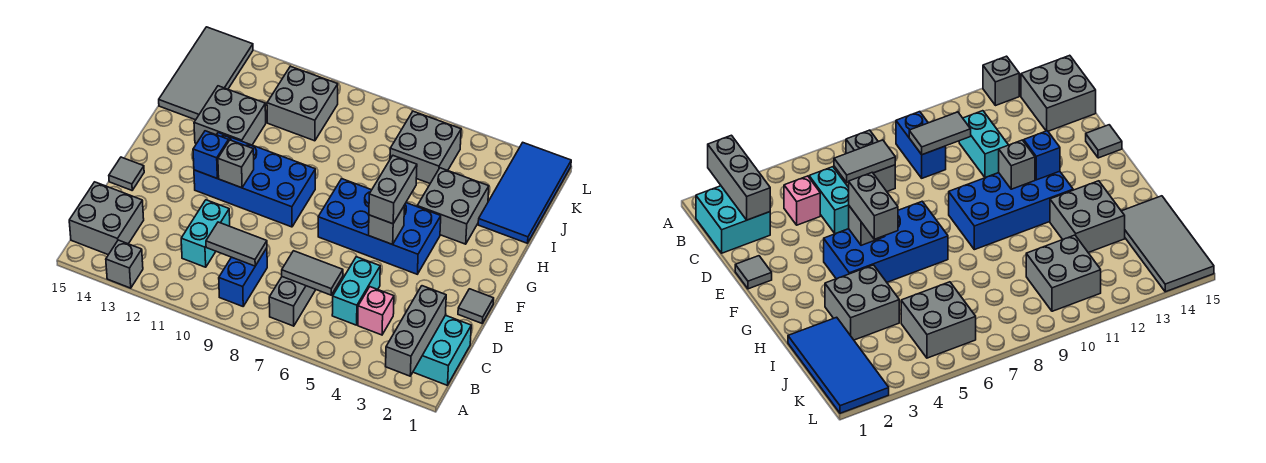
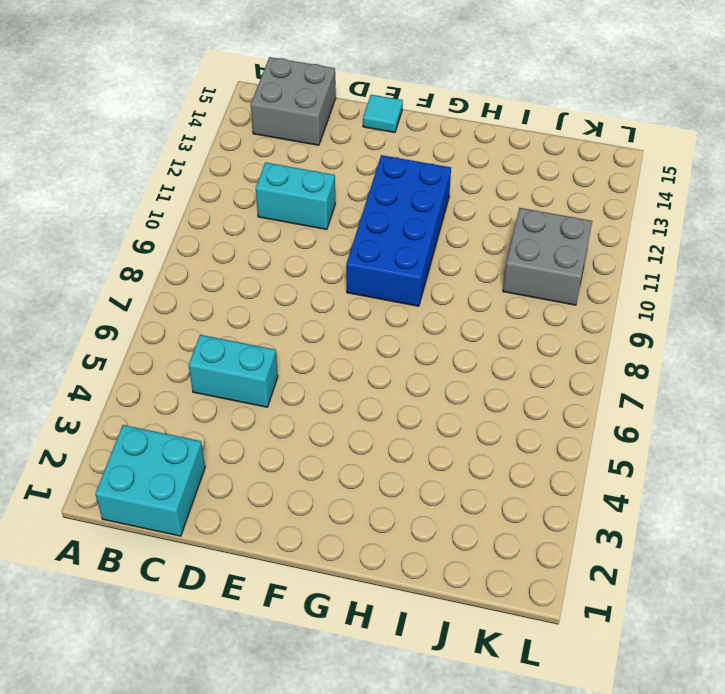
cyan 1x1 tile [363,95,403,133] -> grey 1x1 tile [109,157,144,190]
none -> grey 1x1 brick [106,240,143,288]
none -> grey 1x2 brick [269,277,316,326]
none -> blue 1x2 brick [219,248,267,306]

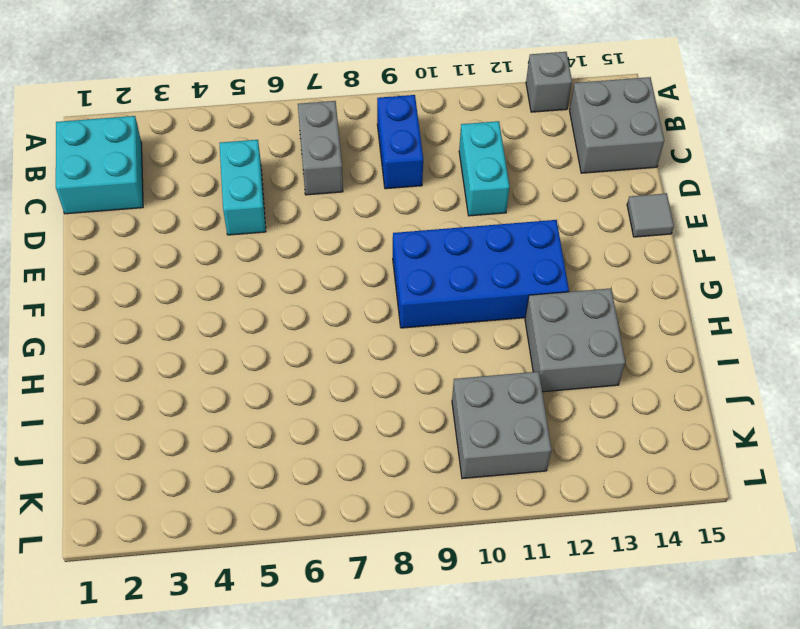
none -> pink 1x1 brick [358,287,394,335]
none -> grey 1x1 tile [458,289,494,323]
none -> blue 2x4 brick [318,179,441,274]

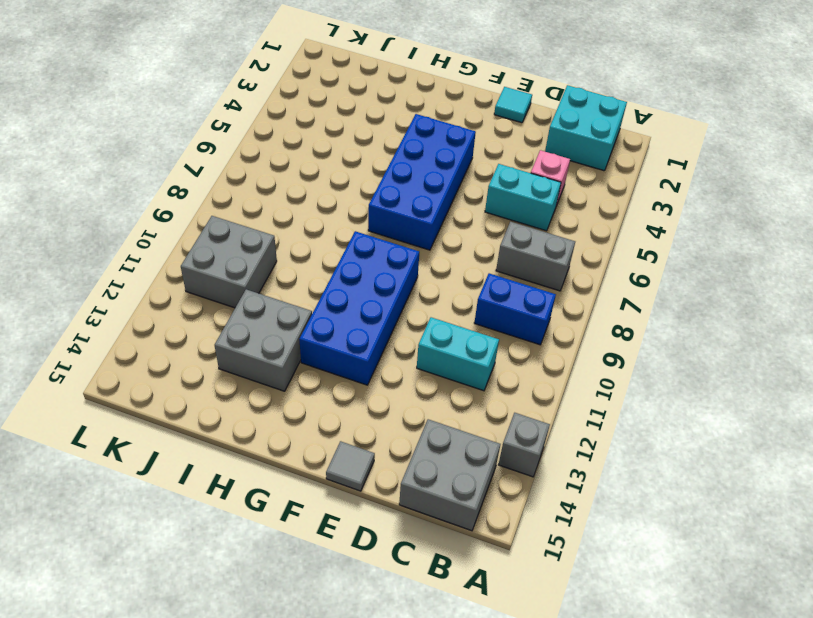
cyan 1x1 tile [494,87,532,123] -> grey 1x1 tile [458,289,494,323]
none -> grey 2x2 brick [417,168,489,244]
none -> blue 2x4 tile [478,143,571,243]
none -> grey 2x4 tile [159,27,253,120]

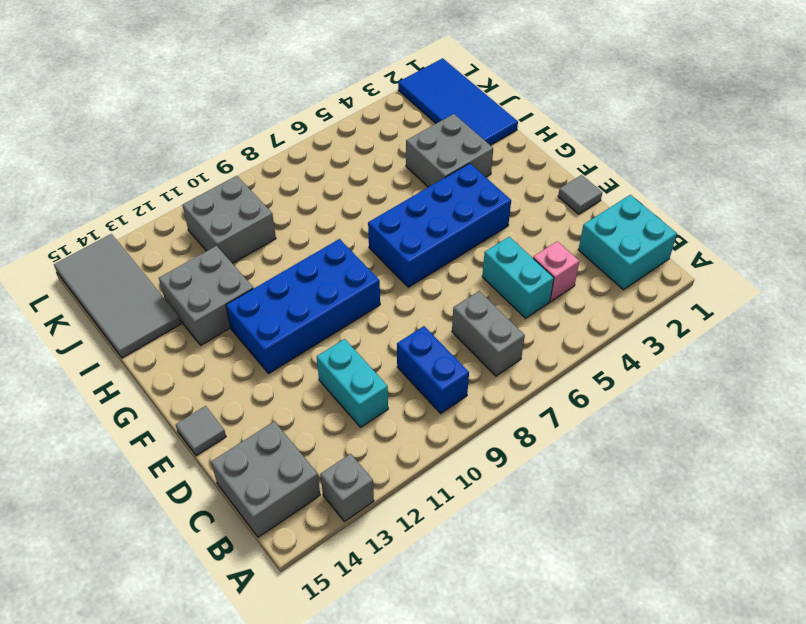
none -> grey 2x2 brick [390,111,461,183]
none -> grey 1x3 brick [386,286,446,376]
none -> grey 1x2 tile [282,251,343,295]

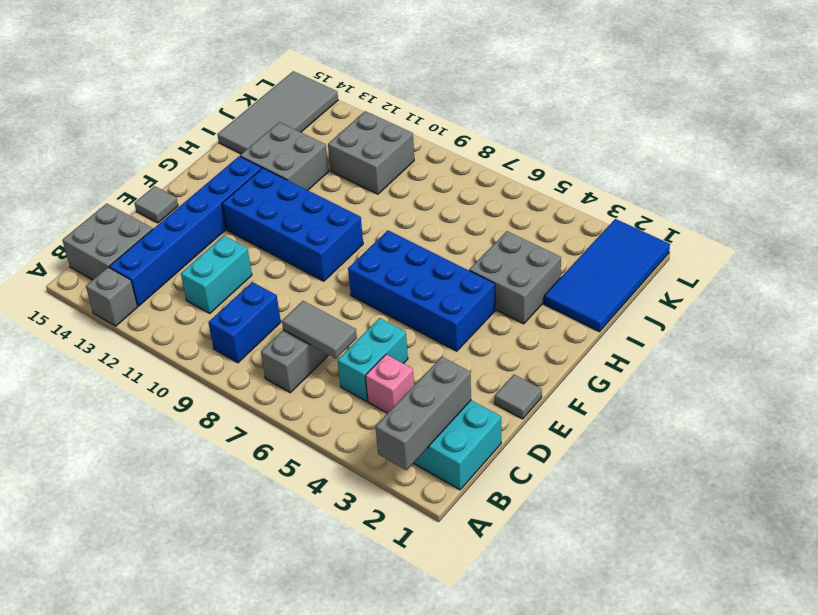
blue 1x6 brick [109,156,262,306] -> none
none -> grey 2x2 brick [390,111,461,183]
none -> grey 1x2 tile [206,222,267,266]
none -> grey 1x1 brick [369,207,404,245]

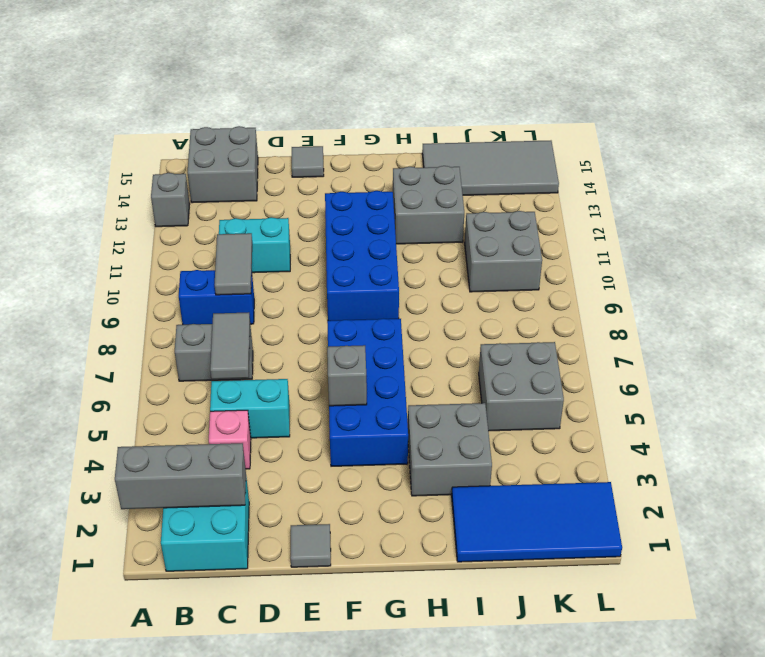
none -> grey 1x1 brick [218,140,254,188]
none -> blue 1x1 brick [193,131,229,178]
none -> grey 1x2 brick [369,156,417,224]

